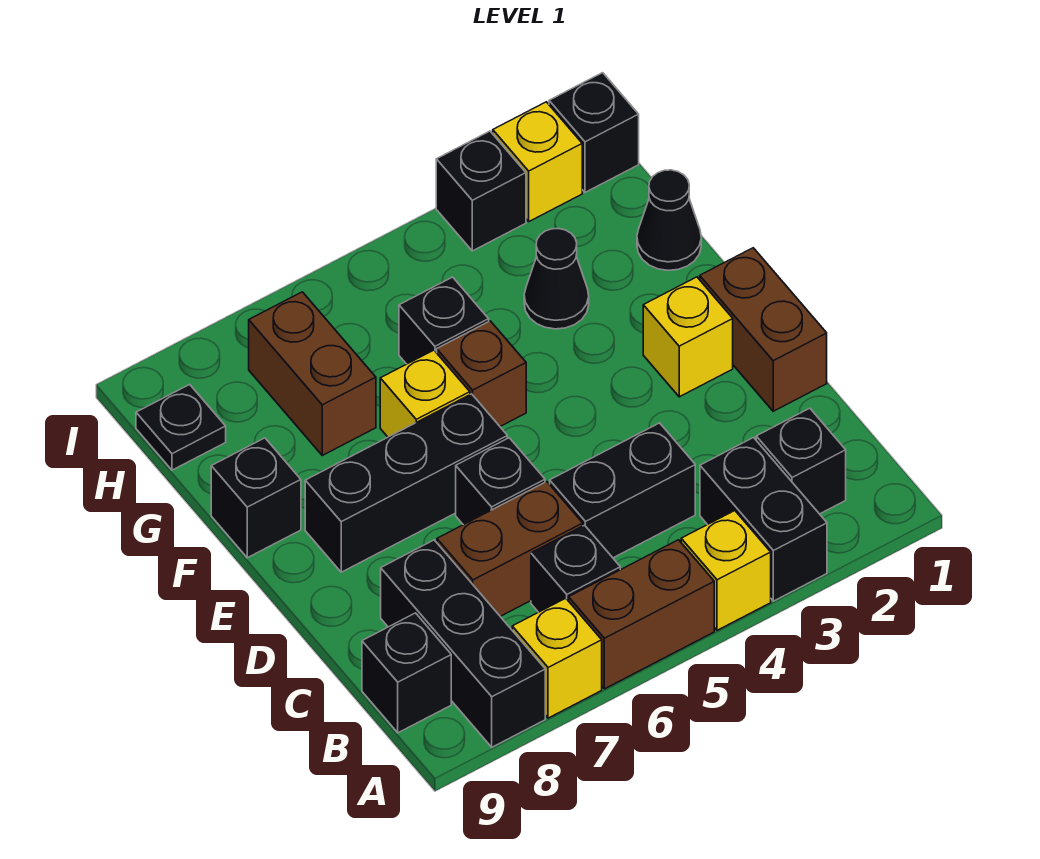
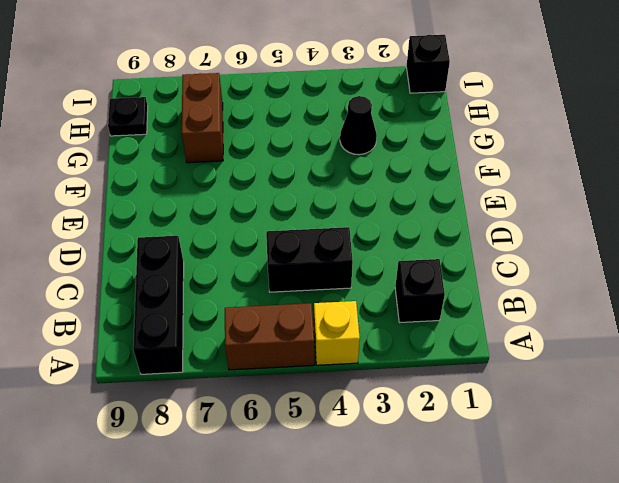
none -> black 1x2 brick [700,438,827,601]
none -> yellow 1x1 brick [512,598,602,718]
none -> black 1x1 brick [531,525,620,612]

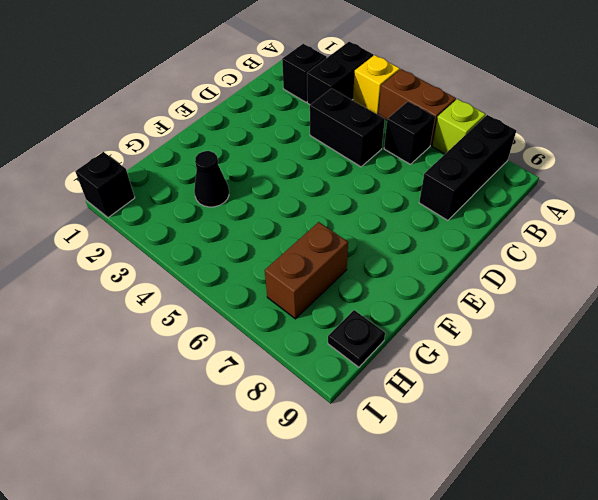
lime 1x1 brick [432,99,486,154] -> yellow 1x1 brick [512,598,602,718]
none -> black 1x1 brick [362,613,451,733]
none -> brown 1x2 brick [437,482,583,616]
none -> brown 1x2 brick [700,248,827,411]

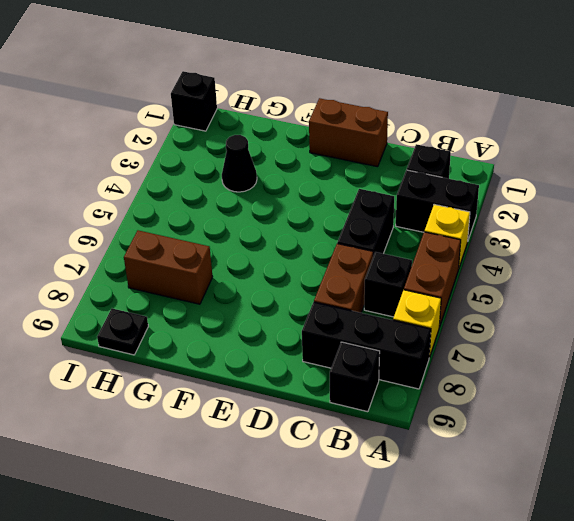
none -> black 1x1 brick [456,438,545,525]
none -> yellow 1x1 brick [643,277,733,397]
none -> black 1x3 brick [305,394,507,572]

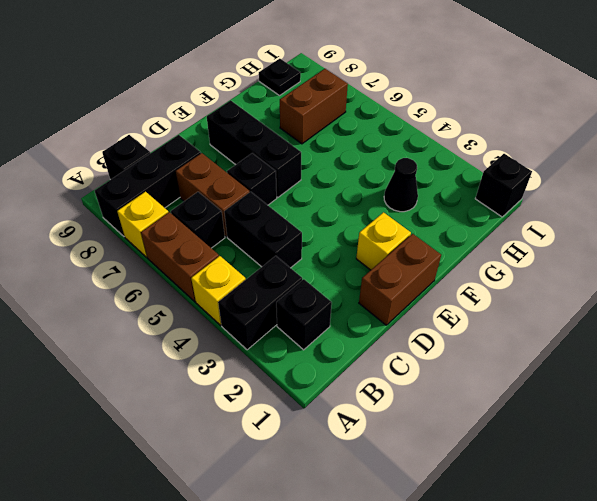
none -> brown 1x1 brick [437,321,526,426]
none -> yellow 1x1 brick [380,350,470,437]
none -> black 1x1 brick [211,438,301,558]

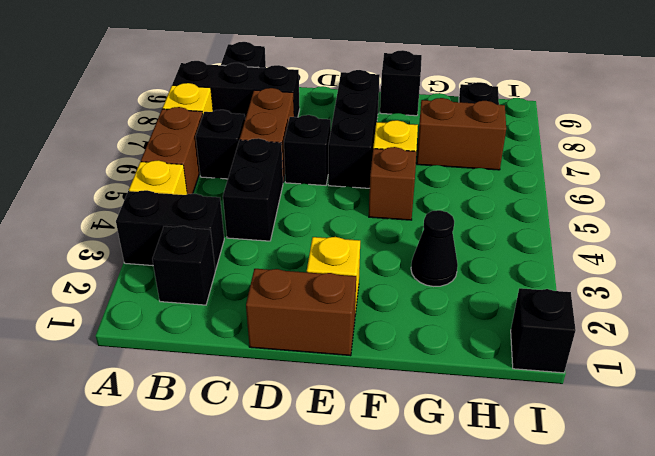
none -> black 1x1 cone [637,170,701,270]
none -> black 1x1 brick [399,277,489,364]
none -> yellow 1x1 brick [493,102,582,221]

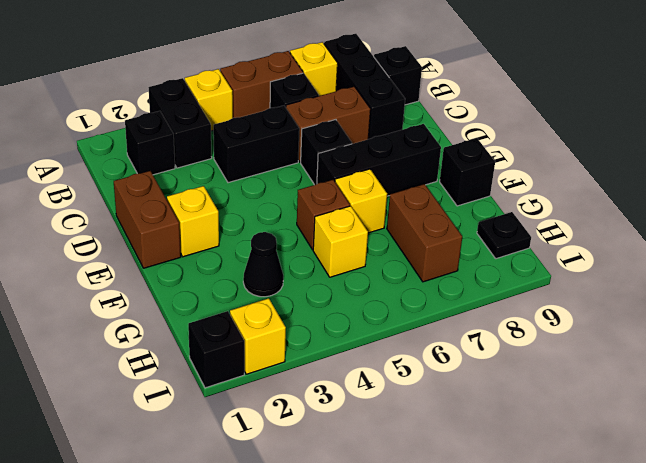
yellow 1x1 brick [313,206,368,277] -> black 1x1 brick [399,277,489,364]
none -> black 1x1 cone [637,170,701,270]
none -> black 1x1 brick [436,131,526,251]

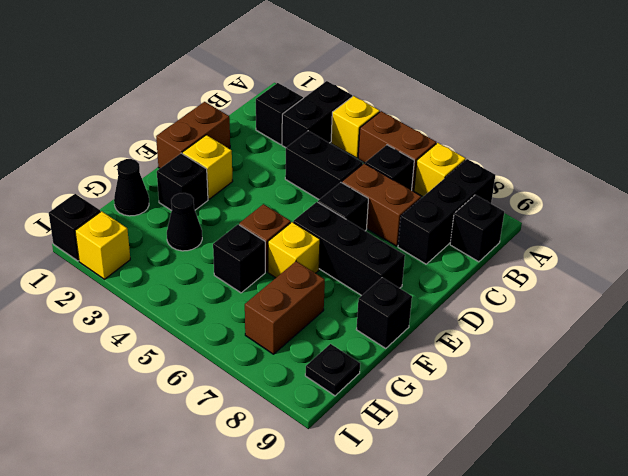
black 1x1 brick [157,153,208,211] -> black 1x1 brick moved to [436,131,526,251]

